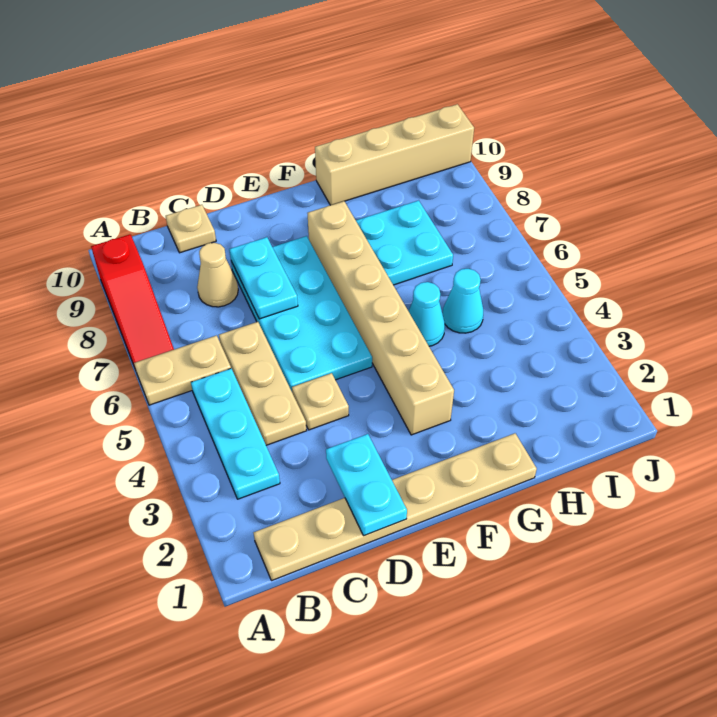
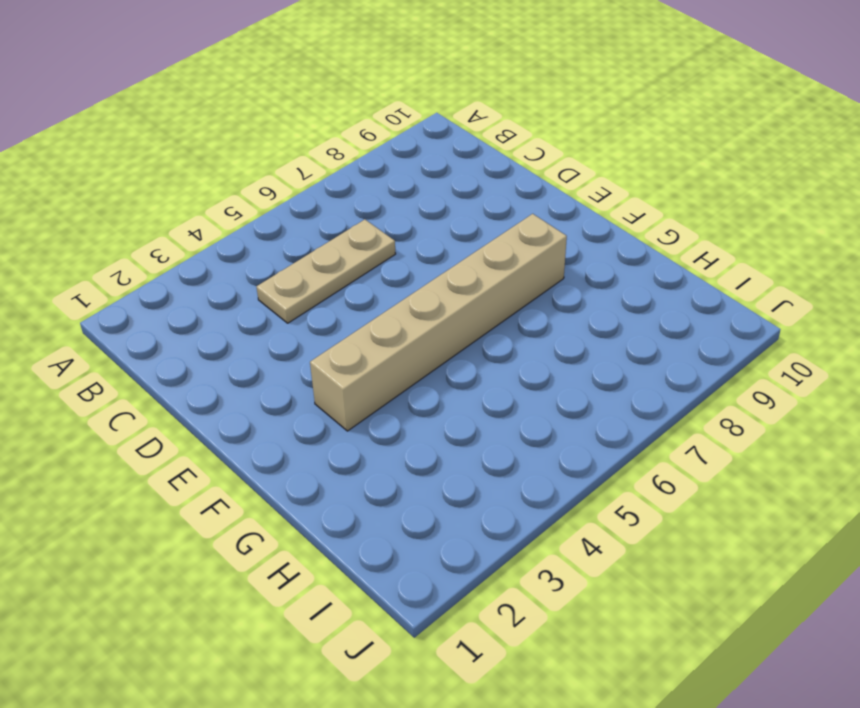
none -> tan 1x2 plate [134,335,231,405]
none -> red 1x3 slope [91,234,174,367]
none -> tan 1x6 plate [254,433,537,581]

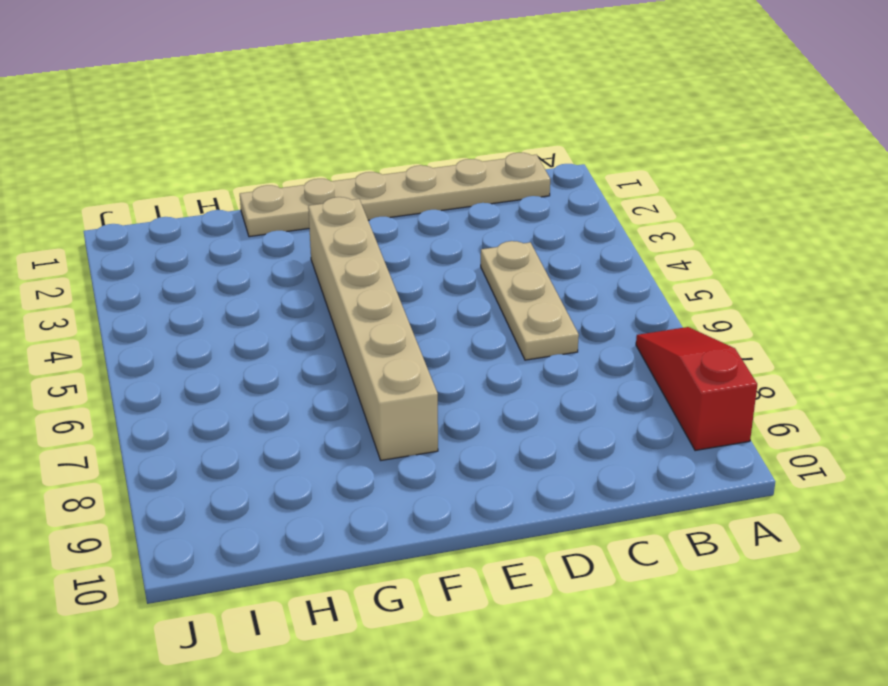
none -> tan 1x2 plate [134,335,231,405]
none -> cyan 1x3 plate [191,369,280,499]
none -> tan 1x1 cone [197,243,238,307]

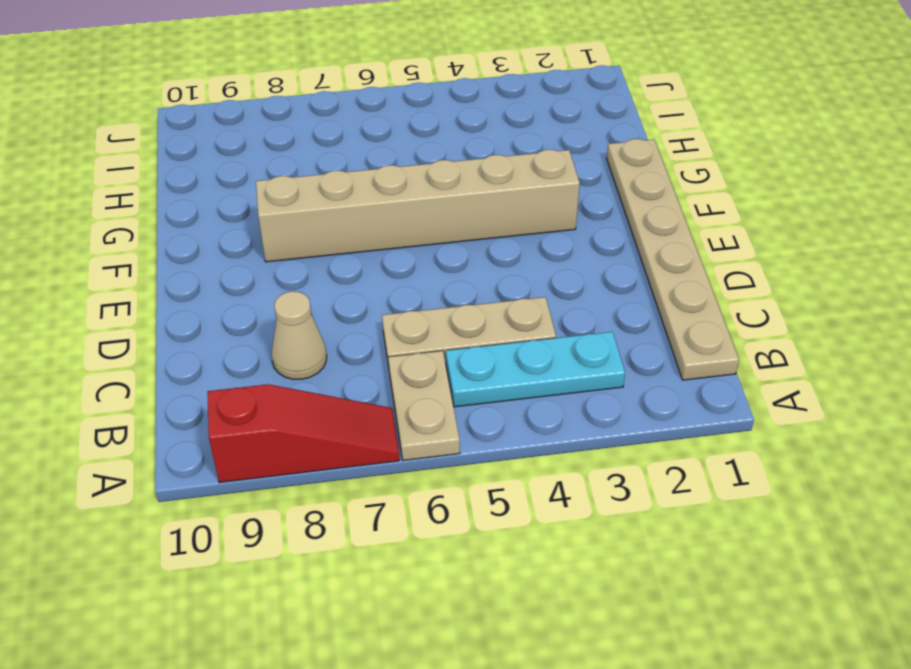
none -> tan 1x1 plate [166,205,216,253]
none -> tan 1x1 plate [292,373,349,430]
none -> cyan 2x4 plate [231,236,372,391]

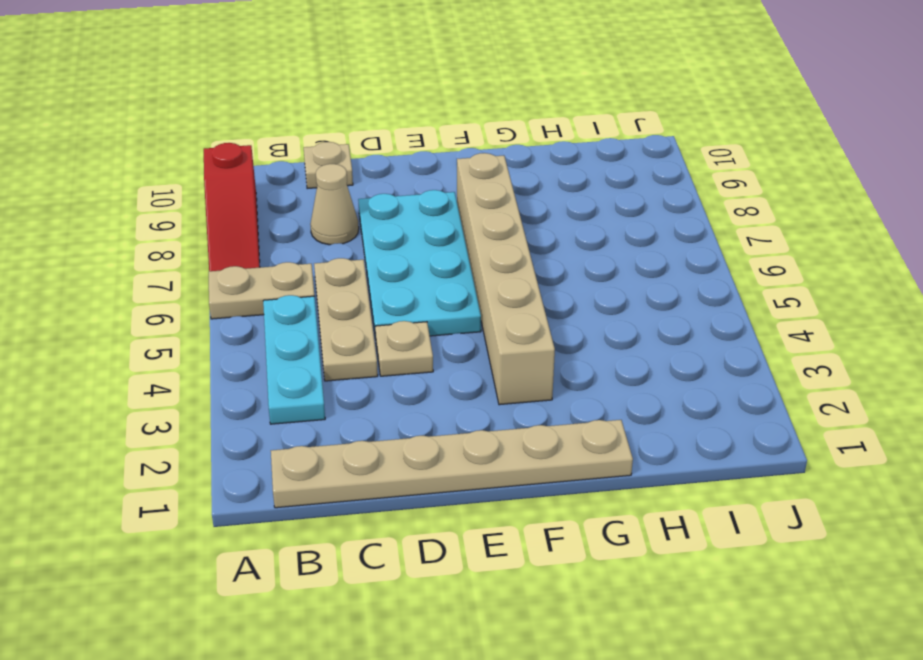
none -> cyan 1x1 cone [409,282,445,346]
none -> cyan 2x2 plate [356,201,453,285]
none -> tan 1x4 brick [315,104,474,205]

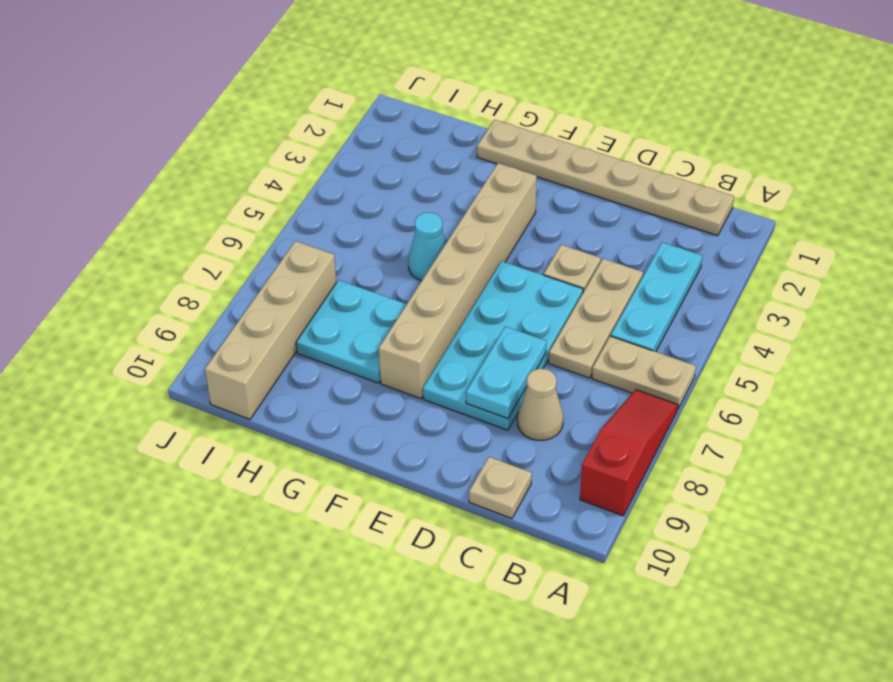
tan 1x4 brick [205,241,336,419] -> tan 1x4 brick turned to [315,104,474,205]
none -> cyan 1x1 cone [443,269,483,333]
none -> cyan 1x2 plate [326,434,407,536]

